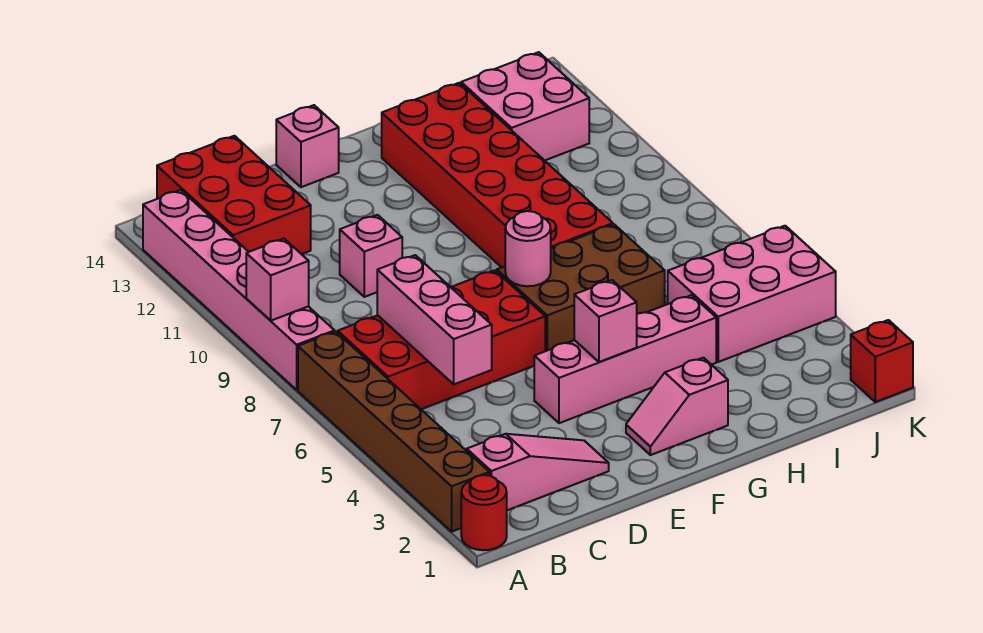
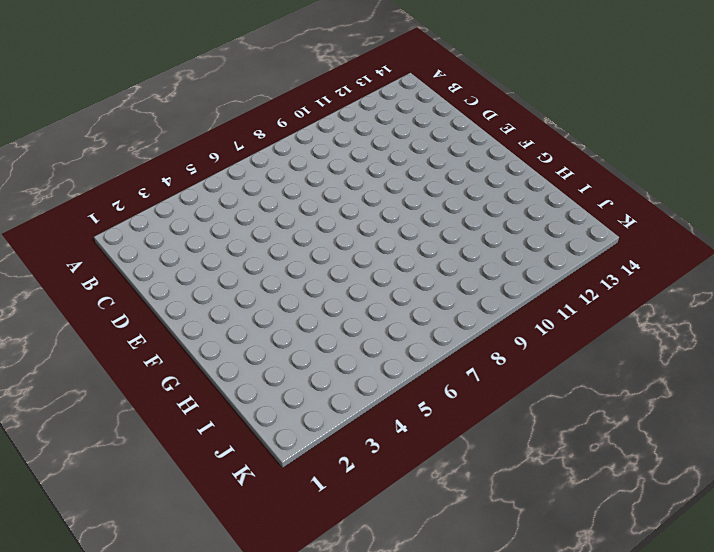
none -> red 1x1 round brick [461,475,507,550]
none -> brown 1x6 brick [298,332,489,531]
none -> pink 1x6 brick [143,190,335,390]

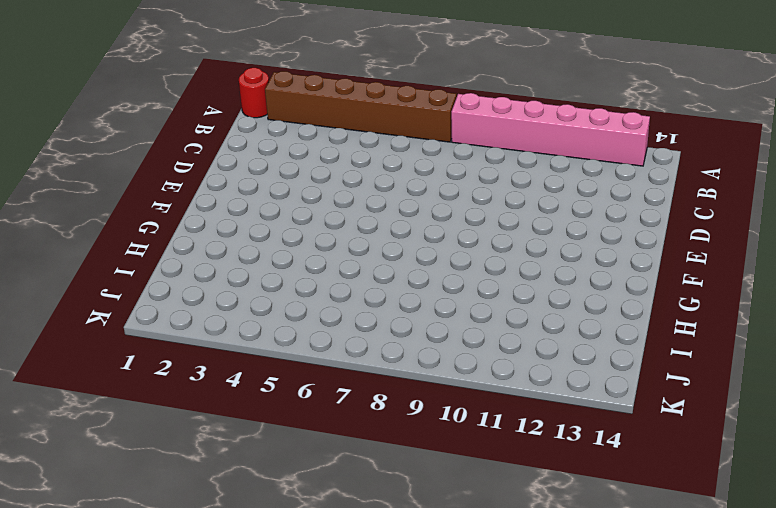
none -> pink 1x3 slope [467,434,609,510]
none -> red 2x4 brick [338,270,545,409]
none -> red 2x3 brick [157,136,311,254]

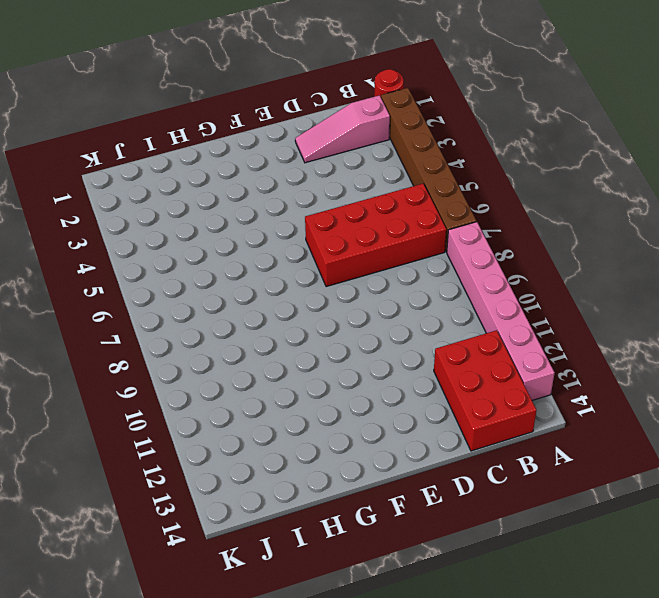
none -> pink 1x1 brick [340,215,402,297]
none -> pink 1x4 brick [534,295,716,423]
none -> pink 1x1 brick [276,105,339,187]

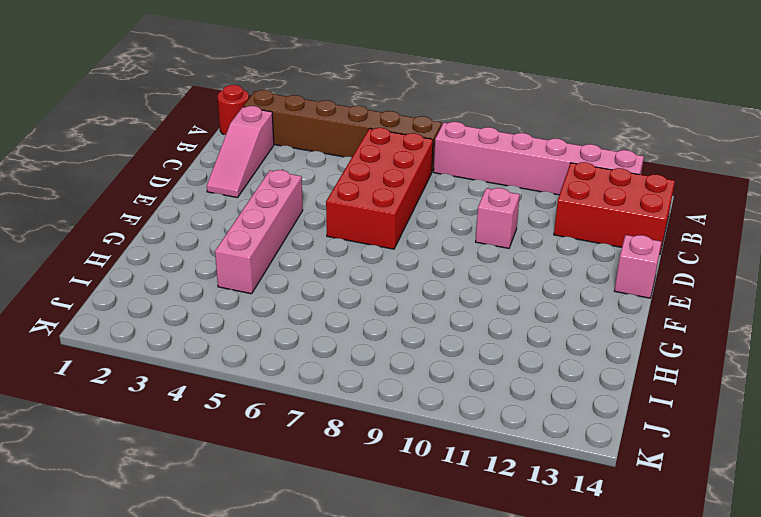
none -> pink 1x2 slope [626,358,728,455]
none -> brown 2x3 brick [497,224,665,351]
none -> red 2x6 brick [382,83,613,267]

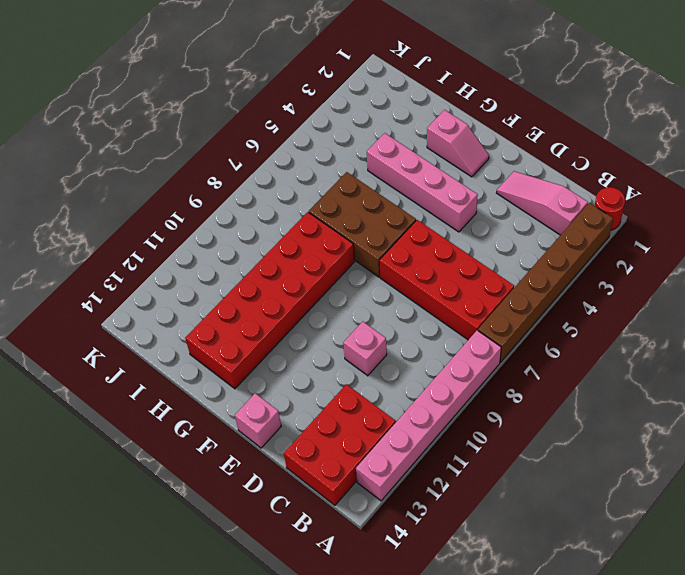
none -> pink 2x3 brick [668,226,836,362]
none -> pink 2x2 brick [461,52,589,161]
none -> red 1x1 brick [851,320,913,402]

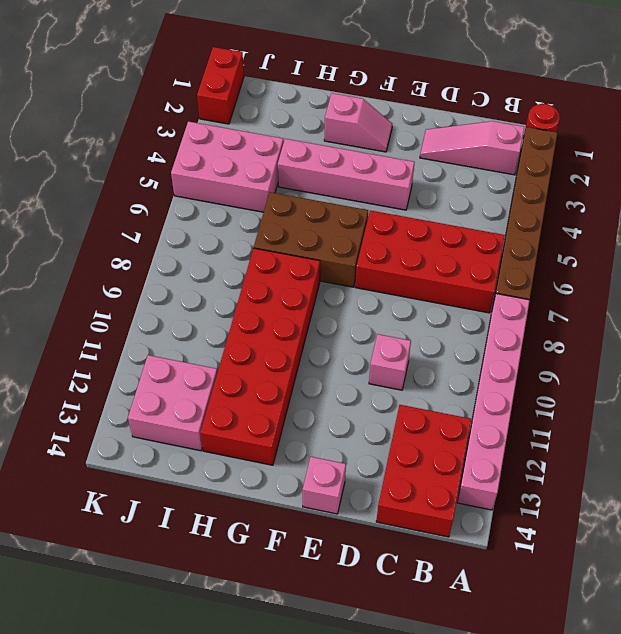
red 1x2 brick [197,47,244,124] -> red 1x1 brick [851,320,913,402]
none -> pink 1x1 brick [246,239,309,321]
none -> pink 1x3 brick [377,255,492,384]
none -> pink 1x1 brick [574,280,637,362]

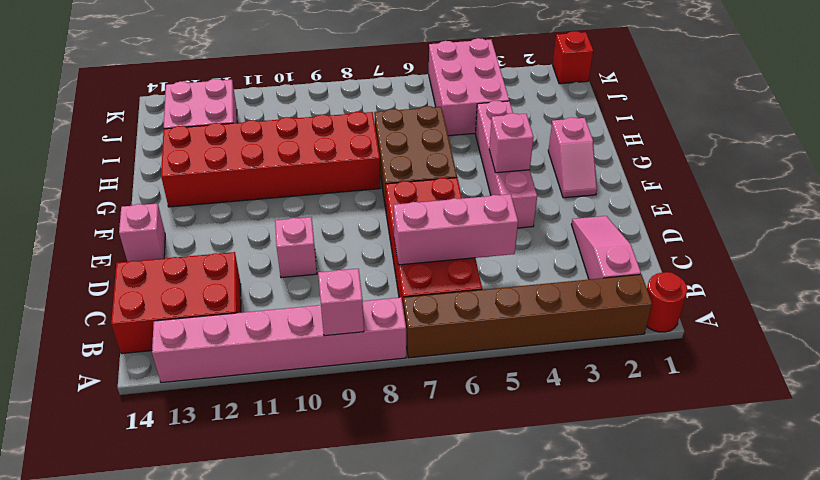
none -> pink 1x1 round brick [505,211,551,286]

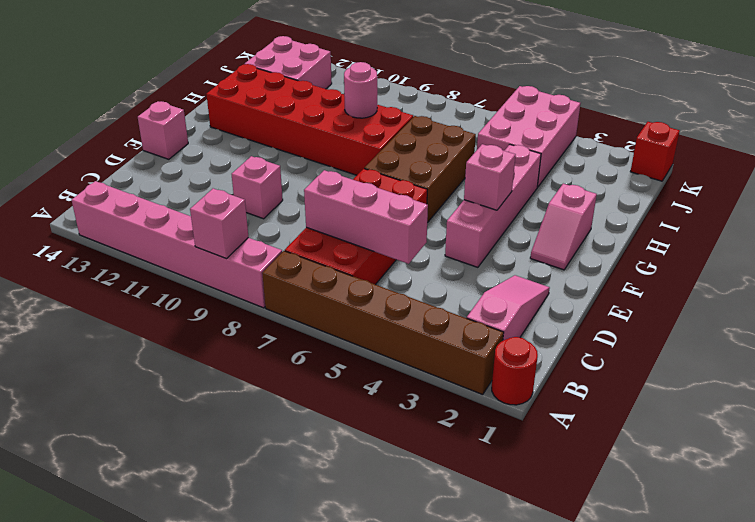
pink 1x1 round brick [344,62,378,118] -> pink 1x1 round brick moved to [505,211,551,286]
none -> red 2x3 brick [157,136,311,254]

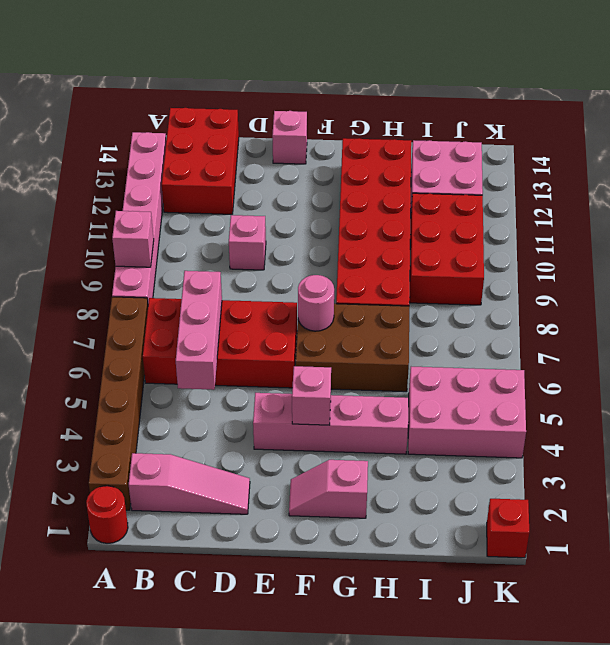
red 2x3 brick [410,193,484,305] -> none

